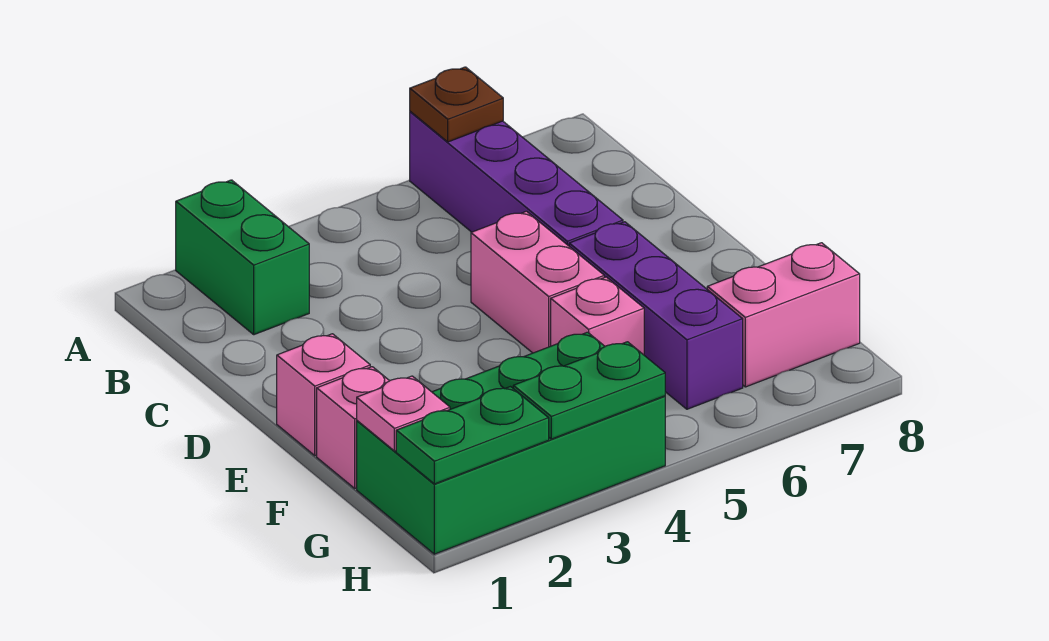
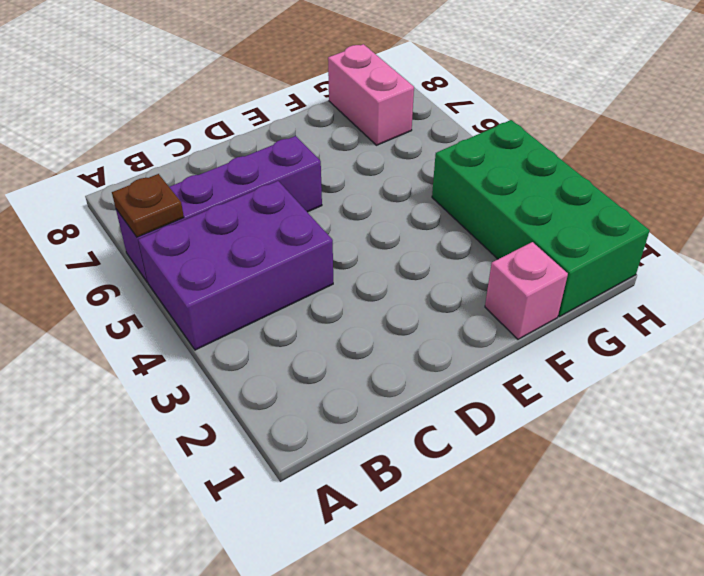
purple 2x3 brick [138,181,333,350] -> none
none -> green 1x2 brick [176,180,309,335]
none -> pink 1x2 brick [471,211,604,353]
none -> pink 1x1 brick [277,334,370,456]

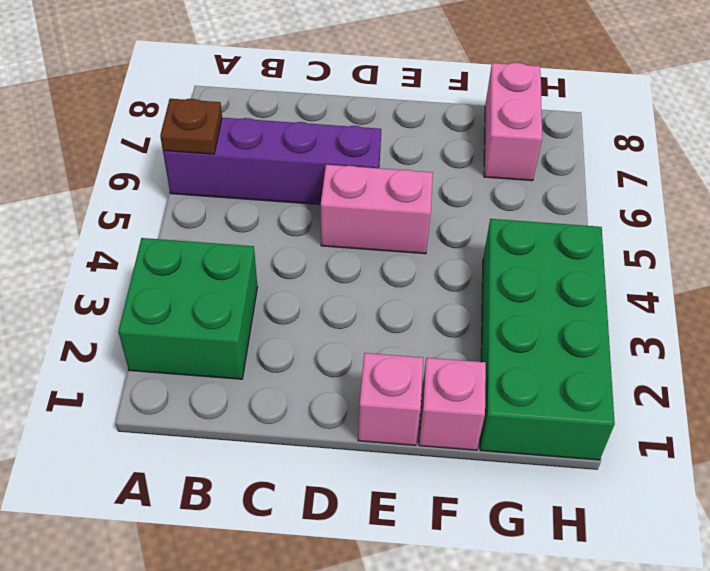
green 2x2 brick [118,238,257,379] -> green 1x2 brick [176,180,309,335]
none -> purple 1x3 brick [569,222,743,409]
none -> pink 1x1 brick [551,277,644,355]
none -> pink 1x1 plate [357,376,450,451]

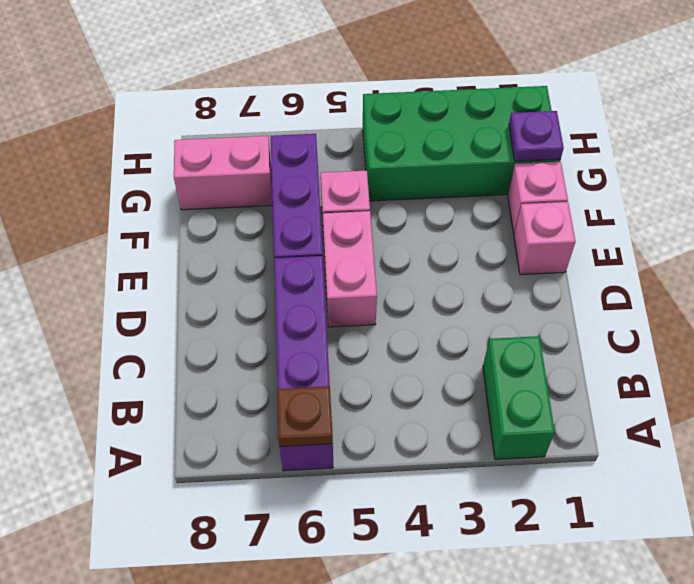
purple 1x1 plate [509,111,564,161] -> pink 1x1 plate [357,376,450,451]
none -> green 1x2 plate [396,387,549,484]
none -> green 1x2 plate [513,342,665,439]

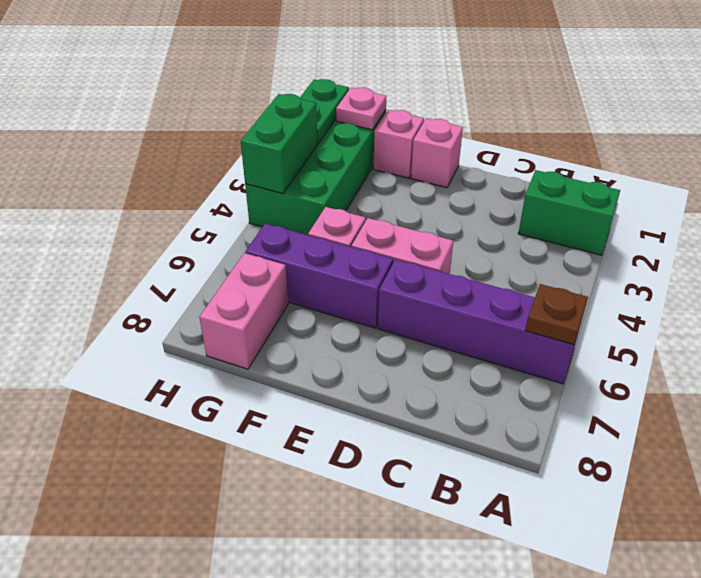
green 1x2 brick [241,94,318,193] -> green 1x2 plate [513,342,665,439]

